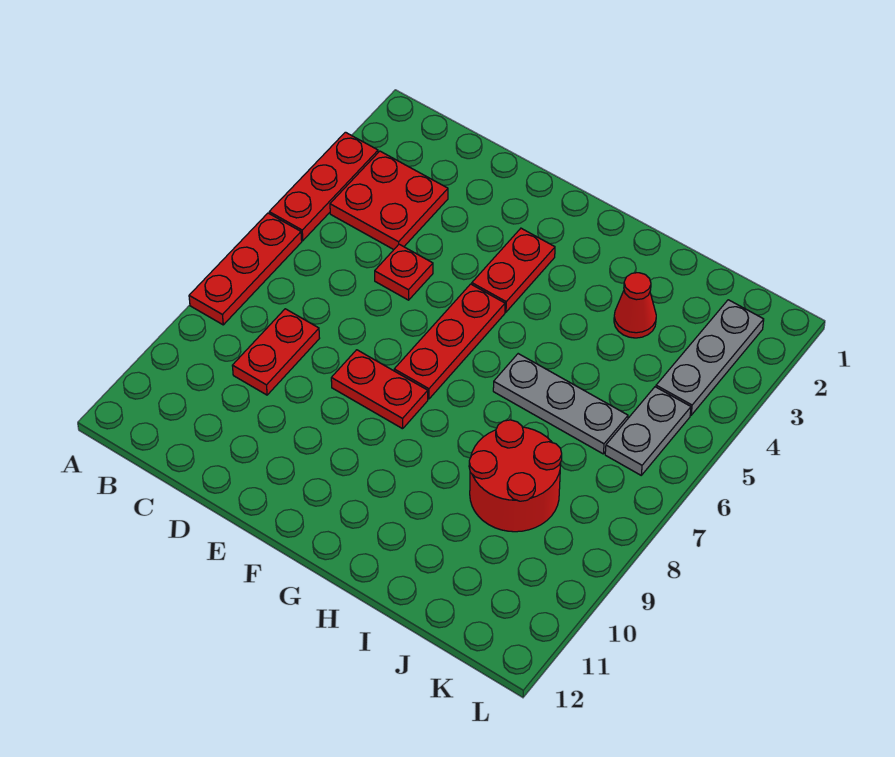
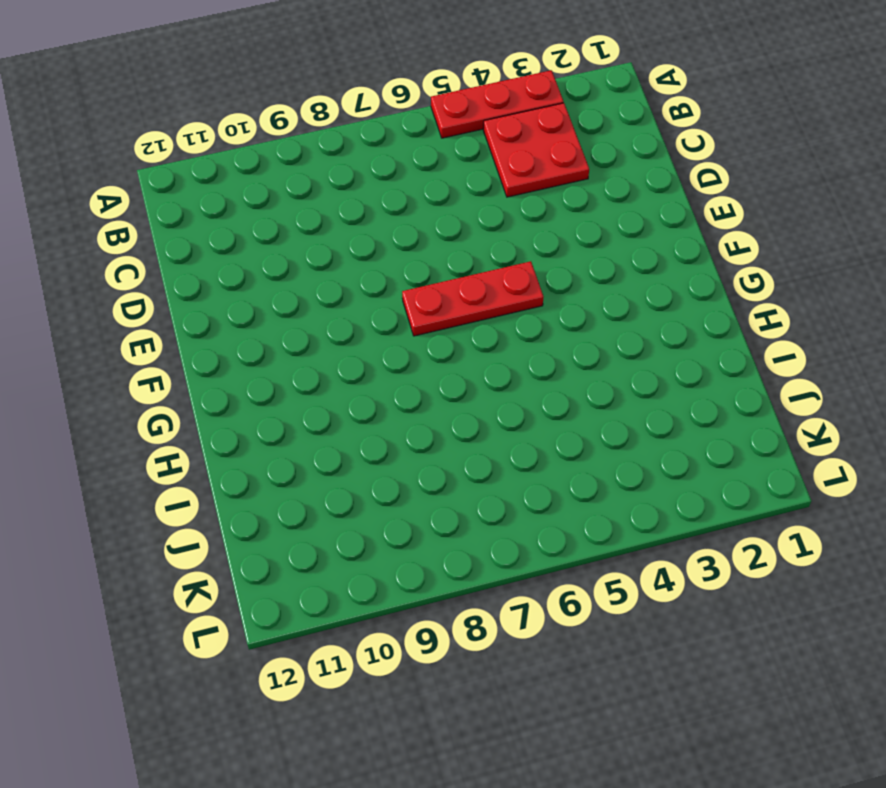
none -> red 1x3 plate [189,213,302,325]
none -> red 1x2 plate [232,309,320,395]
none -> red 1x1 plate [375,244,433,300]

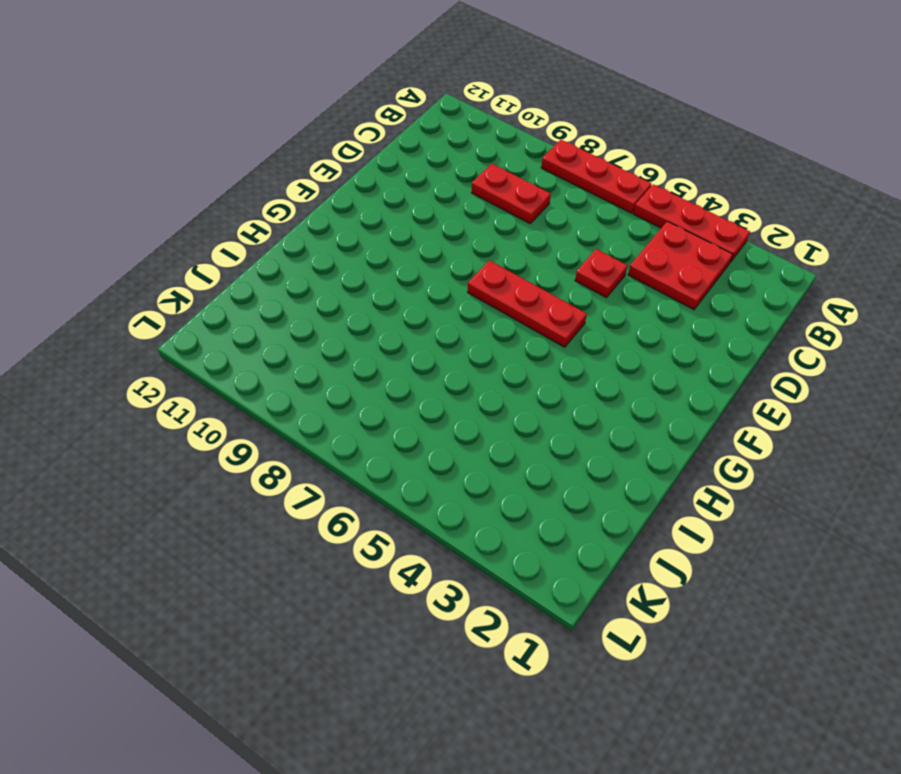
none -> red 1x2 plate [331,350,428,429]
none -> red 1x2 plate [472,228,555,312]
none -> grey 1x3 plate [493,354,628,454]

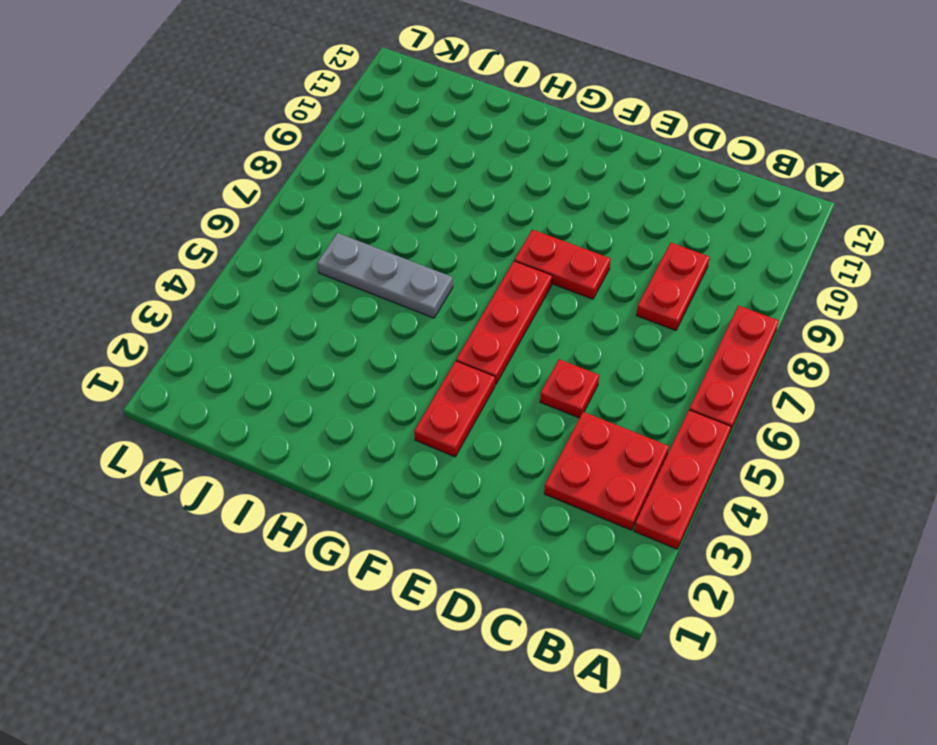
none -> red 1x1 cone [614,273,656,338]
none -> red 2x2 round brick [469,420,562,532]
none -> grey 1x3 plate [656,300,764,415]

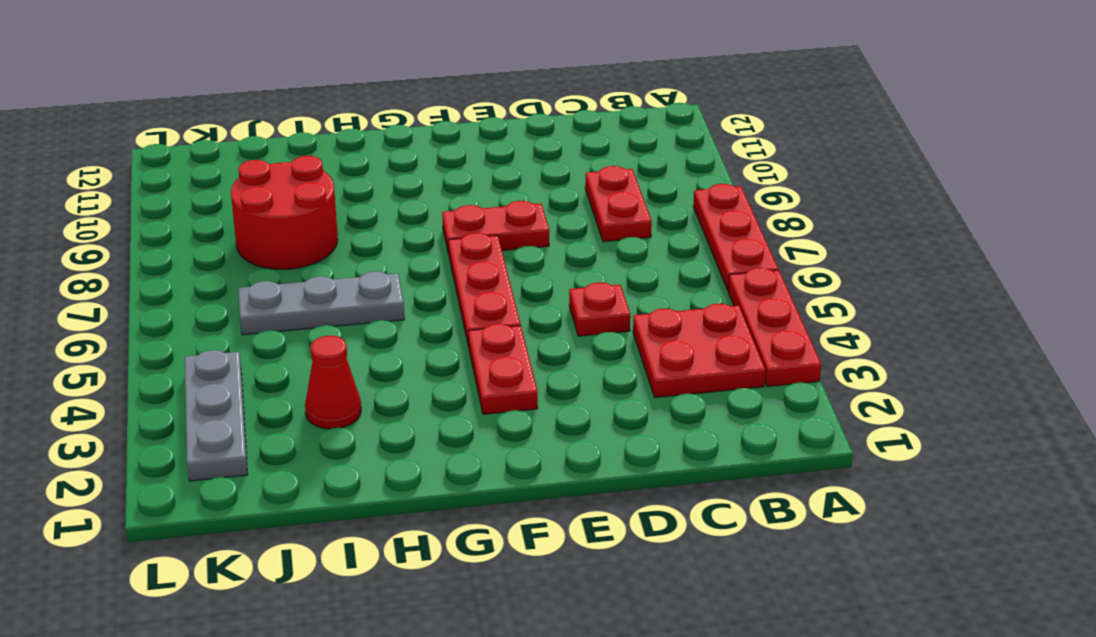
none -> grey 1x2 plate [605,387,691,475]

